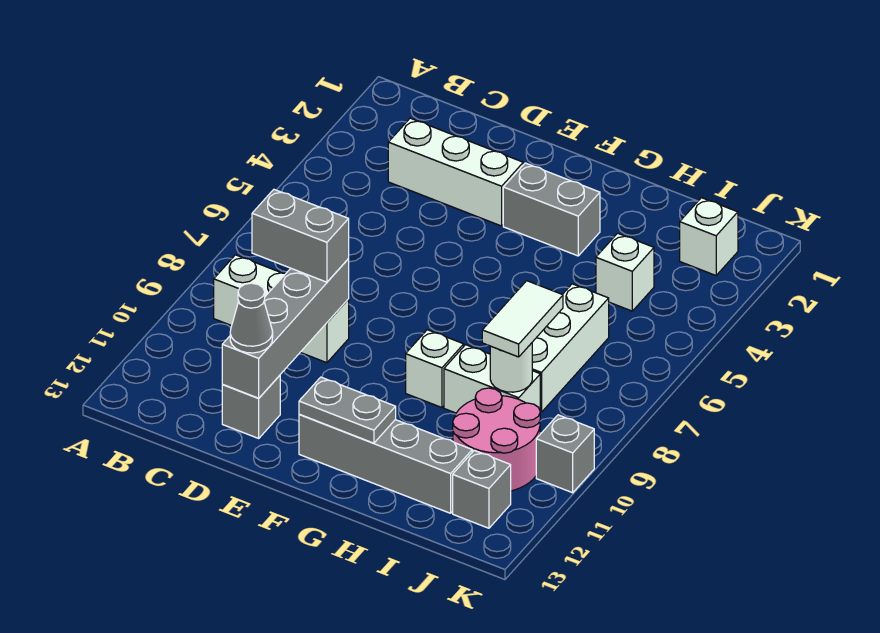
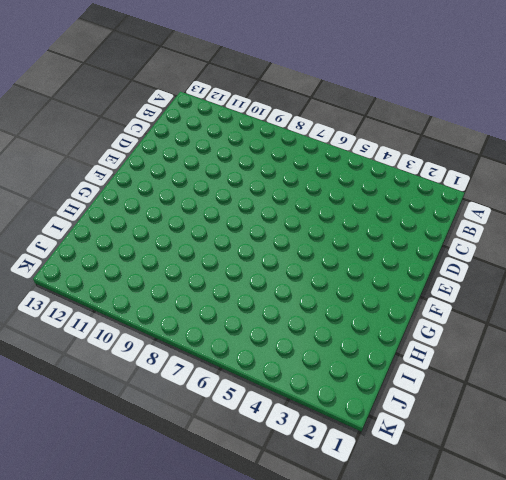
none -> white 1x3 brick [214,255,349,363]
none -> white 1x3 brick [388,118,523,226]
none -> grey 1x1 brick [222,375,280,438]

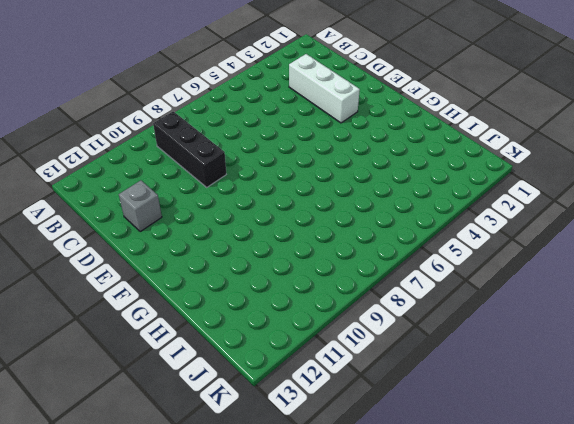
black 1x3 brick [153,111,226,187] -> white 1x3 brick [214,255,349,363]
none -> grey 1x2 brick [503,163,600,256]
none -> grey 1x4 brick [299,414,472,513]
none -> white 1x1 brick [406,330,464,408]

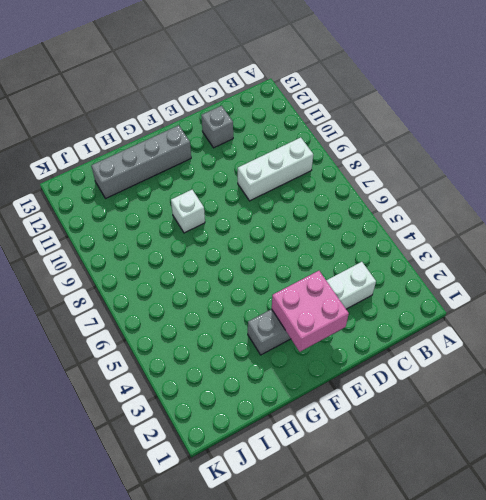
pink 2x2 brick [272,271,349,352] -> none
none -> white 1x2 brick [444,345,540,413]
none -> white 1x1 brick [596,233,654,311]
none -> white 1x3 brick [532,284,609,412]

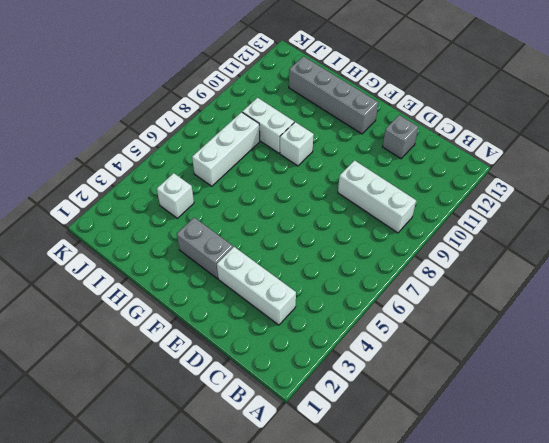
none -> pink 2x2 round brick [453,388,540,491]
none -> white 1x1 brick [680,198,738,275]
none -> grey 1x1 brick [453,450,511,528]

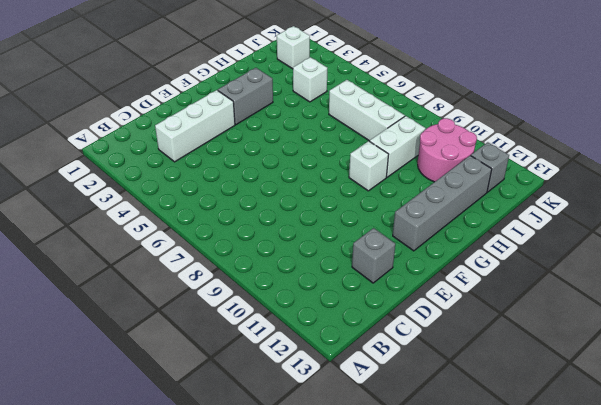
none -> white 1x3 brick [214,255,349,363]
none -> grey 1x1 brick [536,415,594,493]
none -> grey 1x4 brick [222,259,349,398]

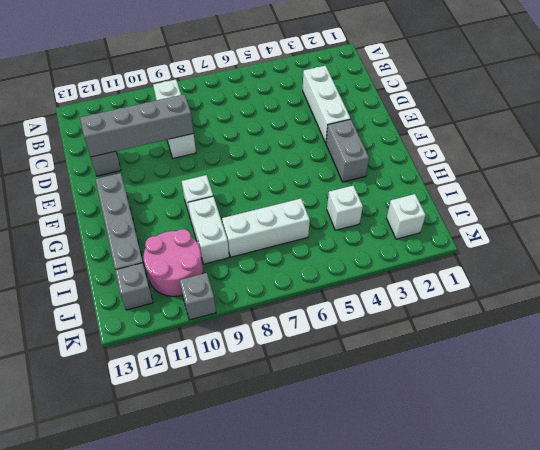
none -> grey 1x2 plate [299,377,396,443]
none -> white 1x1 round brick [490,343,532,392]
none -> grey 1x2 brick [252,190,349,282]

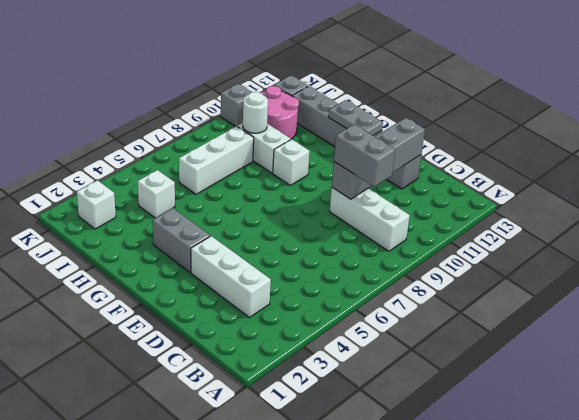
none -> grey 1x1 cone [230,283,273,353]
none -> white 1x2 tile [482,281,563,357]

